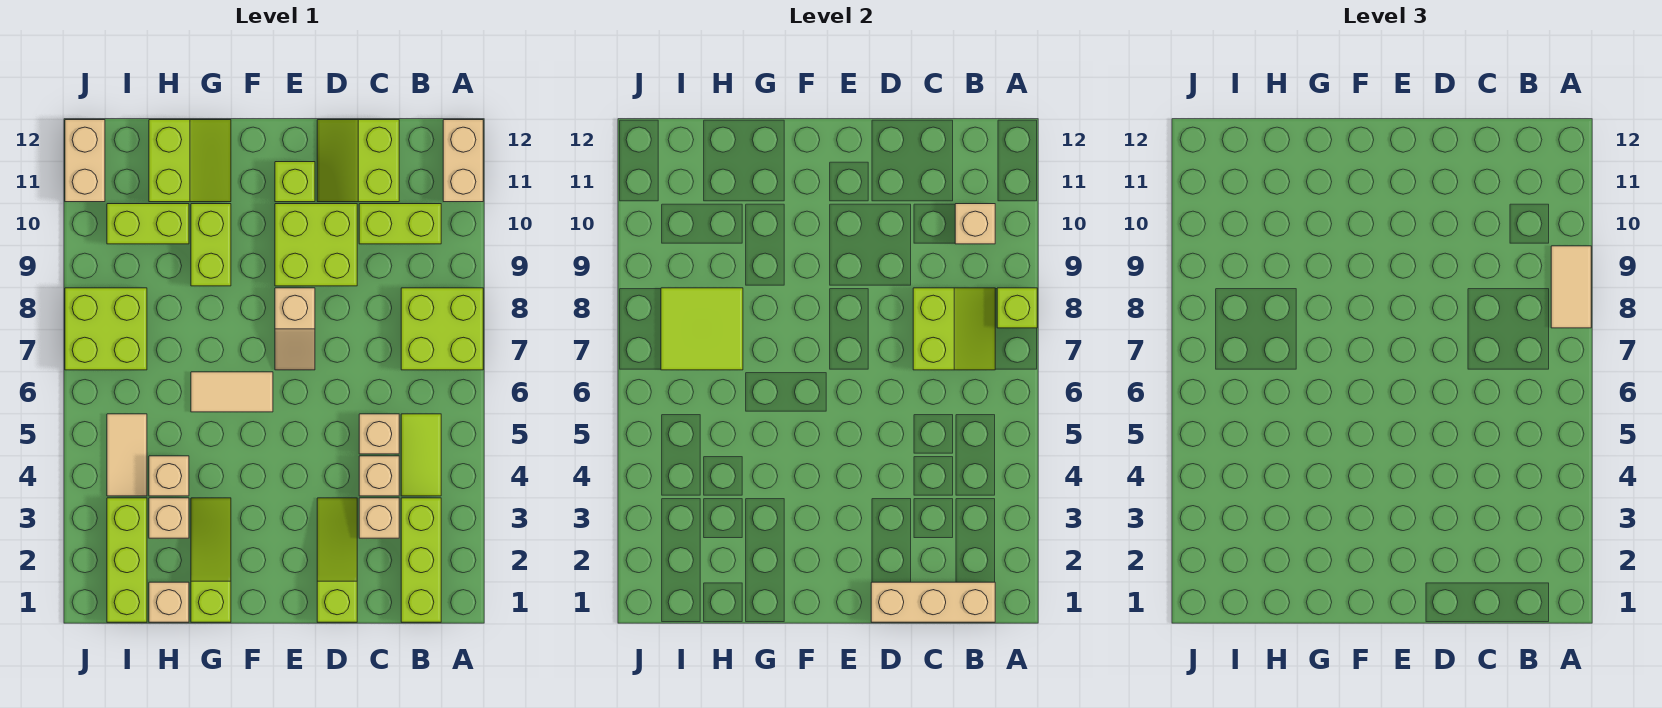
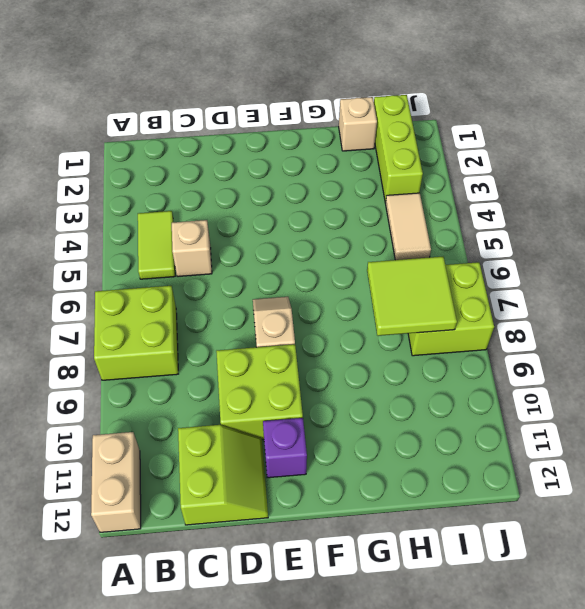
purple 1x1 brick [263,418,307,478] -> lime 1x1 brick [275,162,315,202]
none -> lime 1x3 brick [401,498,441,622]
none -> lime 1x2 brick [359,204,441,244]
none -> tan 1x1 brick [359,498,399,538]
none -> tan 1x1 brick [359,456,399,496]

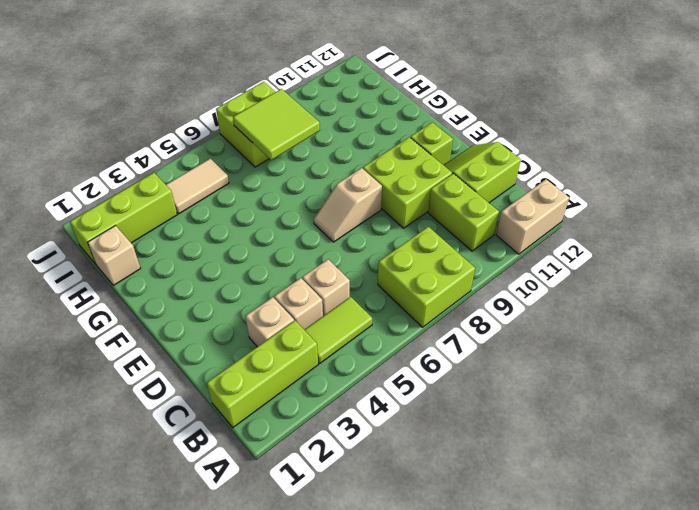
none -> lime 1x3 slope [317,498,357,622]
none -> tan 1x2 tile [191,372,273,412]
none -> lime 1x3 slope [191,498,231,622]
none -> lime 1x2 brick [191,204,231,286]

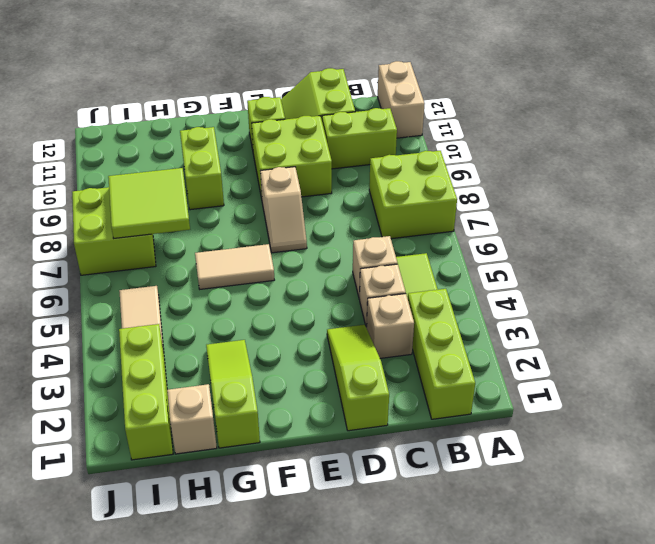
none -> lime 2x2 slope [149,120,231,202]
none -> tan 1x1 brick [149,498,189,538]
none -> tan 1x1 brick [149,456,189,496]
none -> lime 1x2 brick [107,204,189,244]

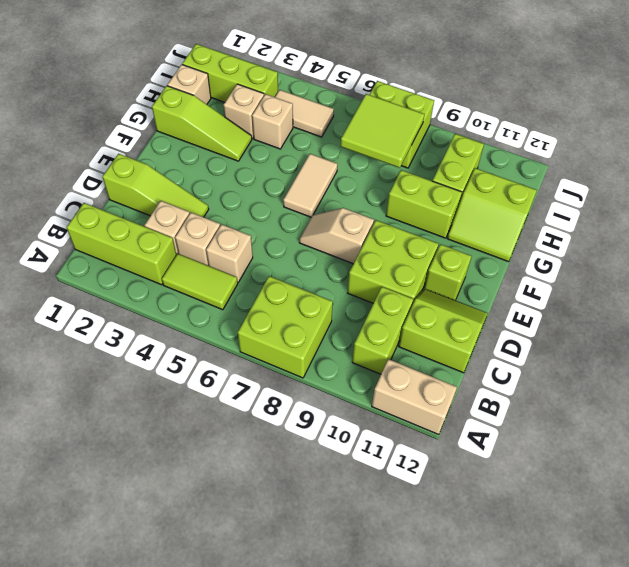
none -> tan 1x2 brick [65,120,105,202]
none -> lime 1x1 brick [997,288,1037,328]
none -> tan 1x3 brick [871,582,995,622]
none -> lime 2x2 slope [913,288,995,370]

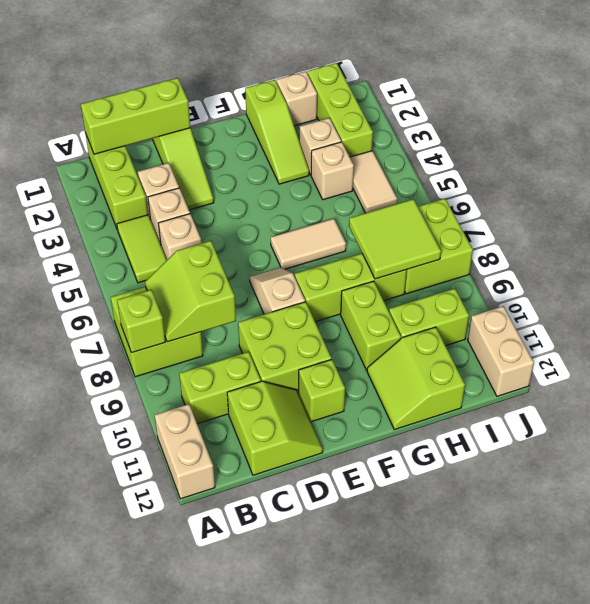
lime 1x3 brick [81,78,190,154] -> tan 1x3 brick [871,582,995,622]
lime 1x3 brick [295,254,407,322] -> none
none -> tan 1x1 brick [955,204,995,244]
none -> tan 1x2 tile [1551,246,1591,328]

